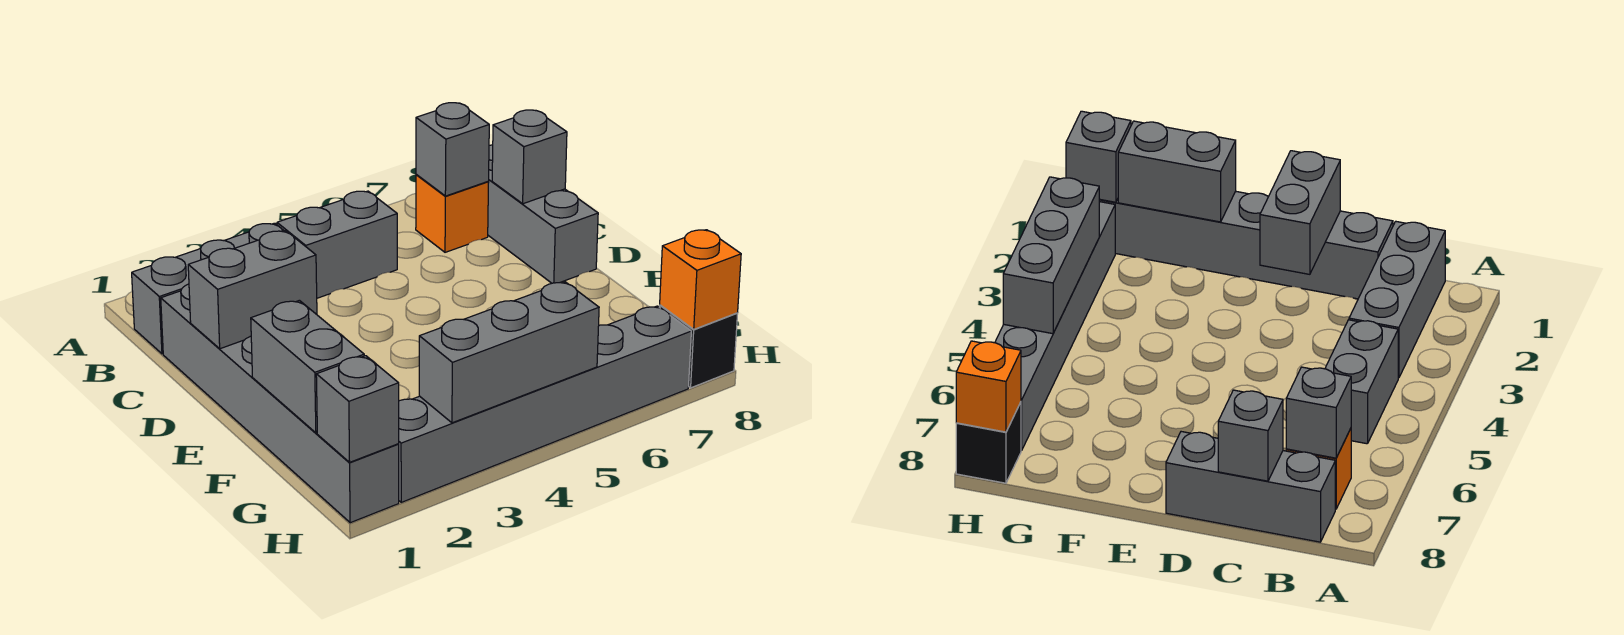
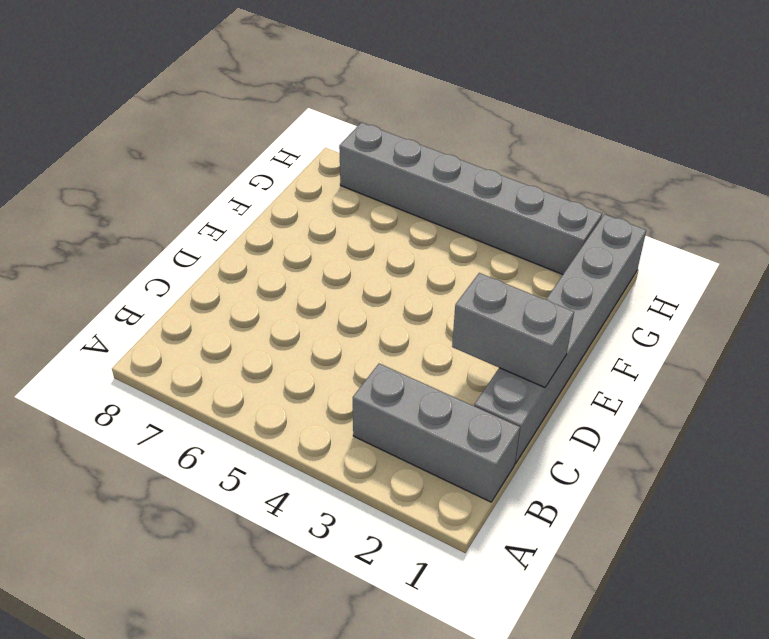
none -> grey 1x2 brick [277,191,397,298]
none -> orange 1x1 brick [416,175,489,252]
none -> grey 1x3 brick [488,145,598,283]

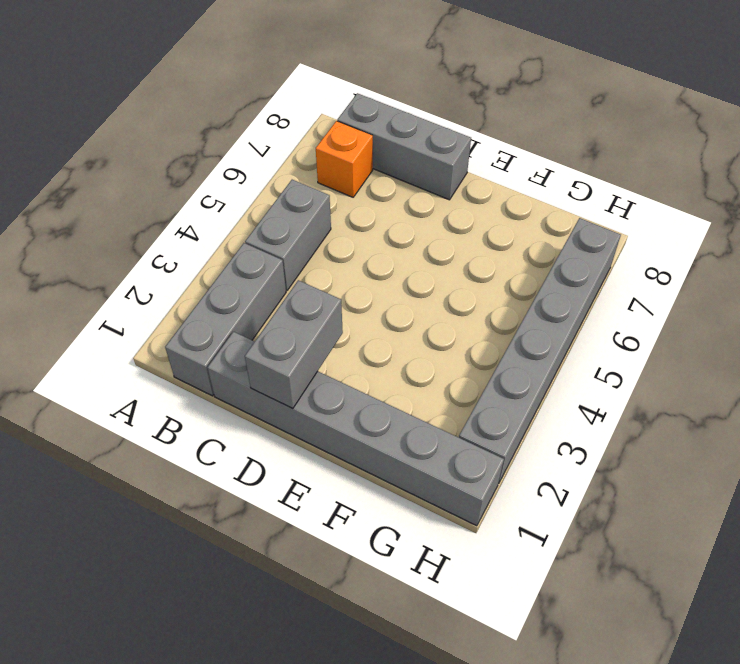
none -> black 1x1 brick [659,305,738,388]
none -> grey 1x1 brick [416,103,489,196]
none -> grey 1x1 brick [492,110,567,204]

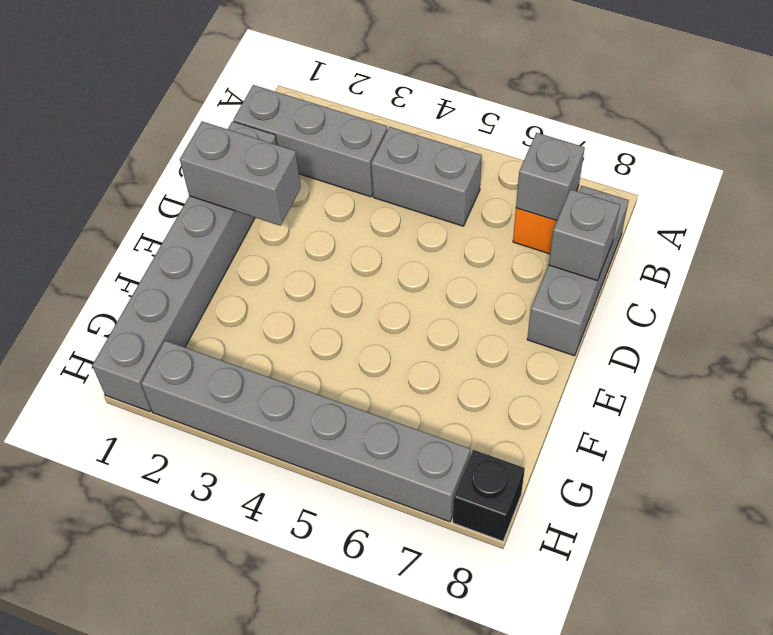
none -> grey 1x2 brick [251,300,364,433]
none -> grey 1x1 brick [316,356,399,462]
none -> grey 1x3 brick [419,282,599,423]

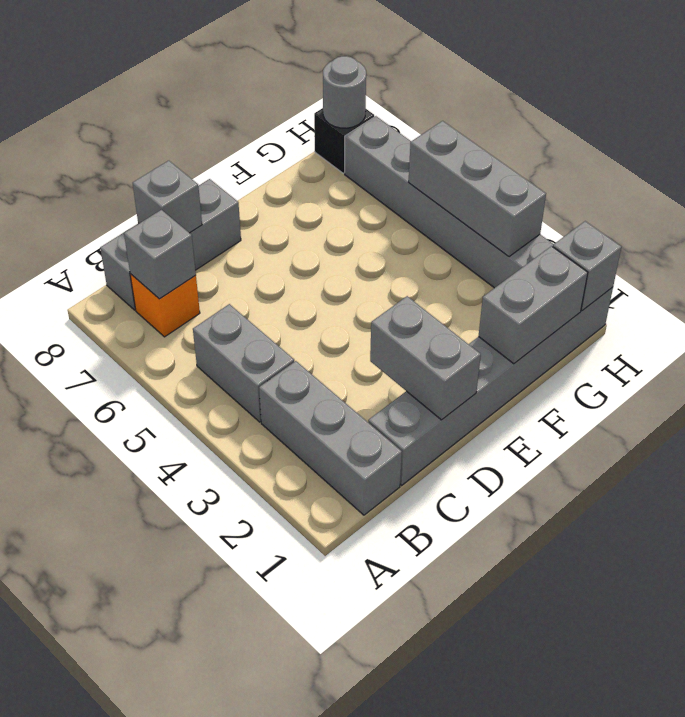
grey 1x1 round brick [323,56,366,128] -> orange 1x1 brick [660,230,741,329]

